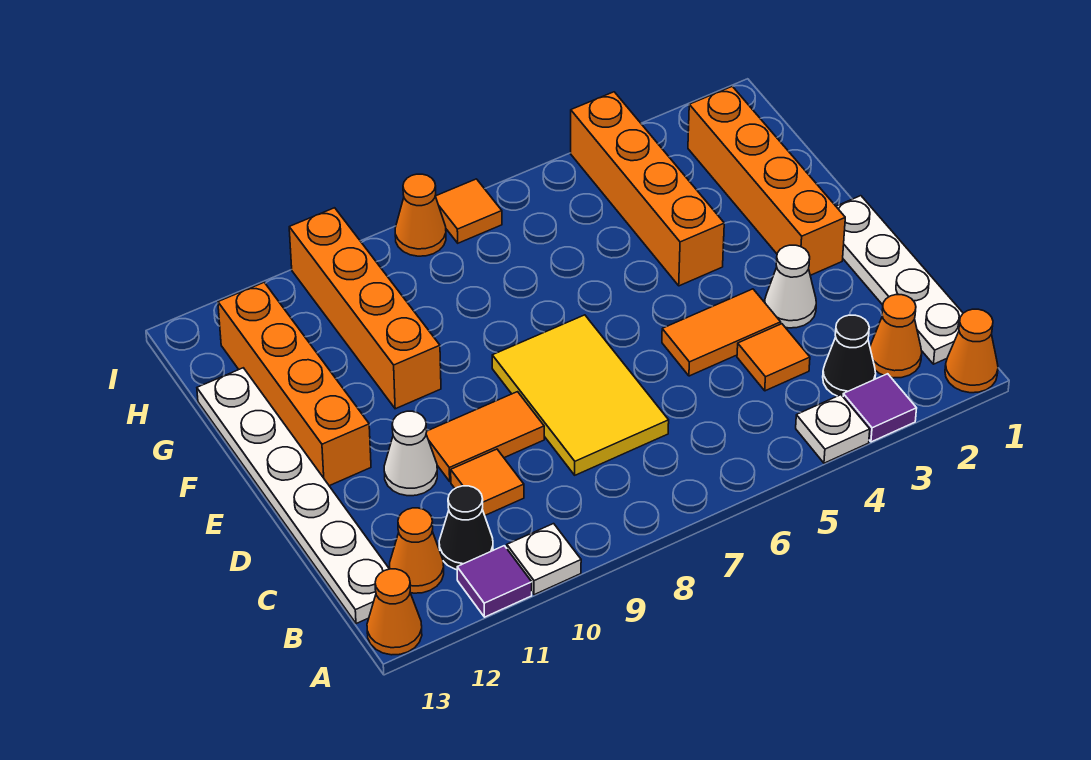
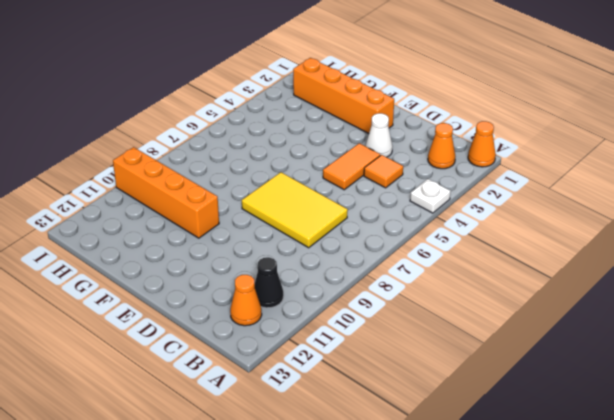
none -> purple 1x1 tile [843,374,917,442]
none -> white 1x1 plate [507,524,581,595]
none -> purple 1x1 tile [457,546,532,617]

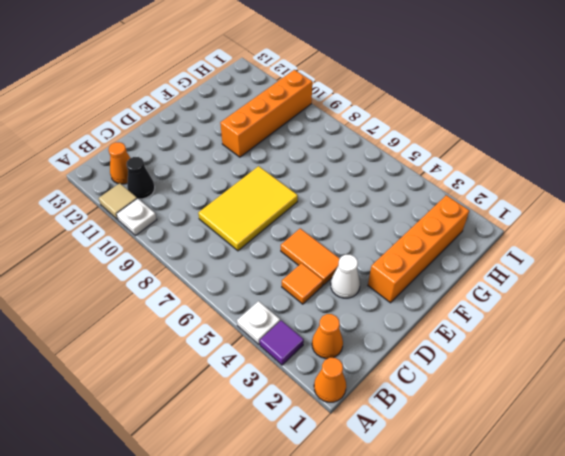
tan 1x1 tile [99,183,137,219] -> purple 1x1 tile [457,546,532,617]
none -> orange 1x1 cone [367,569,422,655]
none -> white 1x4 plate [836,196,963,364]
none -> black 1x1 cone [823,315,876,396]

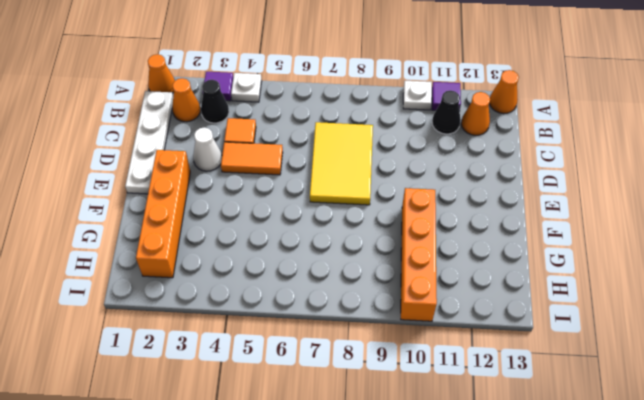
none -> white 1x6 plate [197,368,389,624]
none -> orange 1x1 tile [451,449,524,515]
none -> orange 1x2 tile [426,392,544,481]

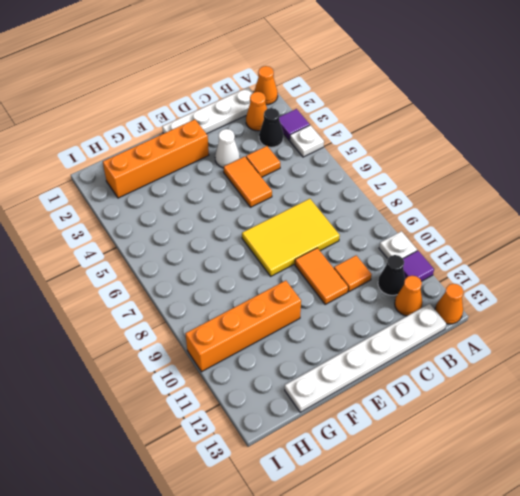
none -> white 1x1 cone [384,411,437,496]
none -> orange 1x4 brick [218,282,371,486]
none -> orange 1x4 brick [571,92,724,286]

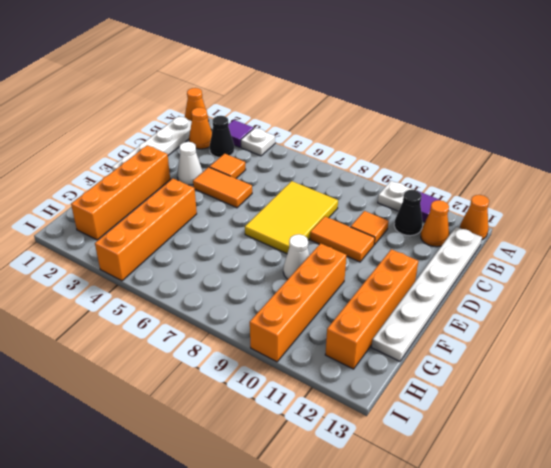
white 1x1 cone [283,234,310,279] -> white 1x1 cone moved to [384,411,437,496]
none -> orange 1x1 tile [436,179,502,243]
none -> orange 1x1 cone [395,174,446,256]

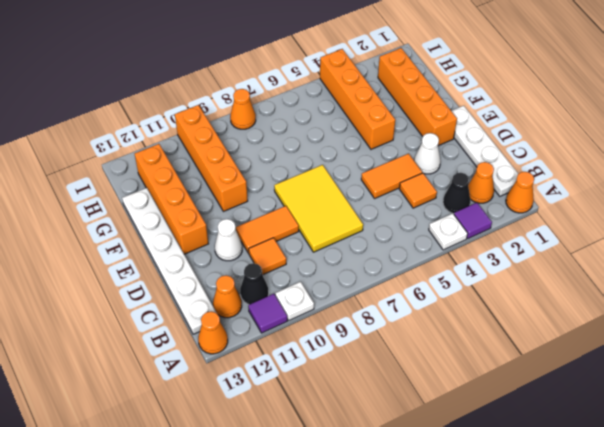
none -> orange 1x1 tile [436,179,502,243]

